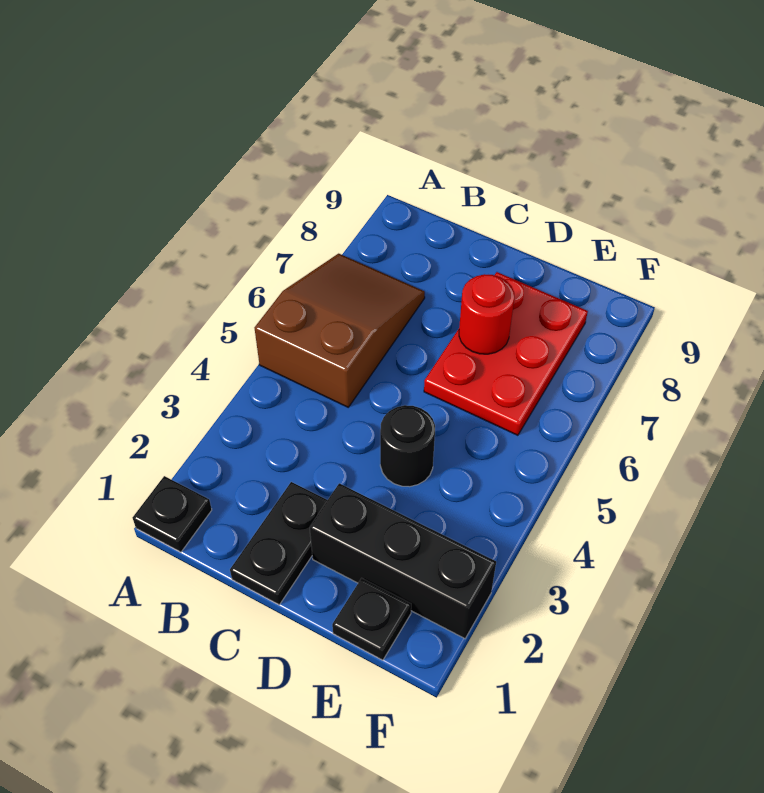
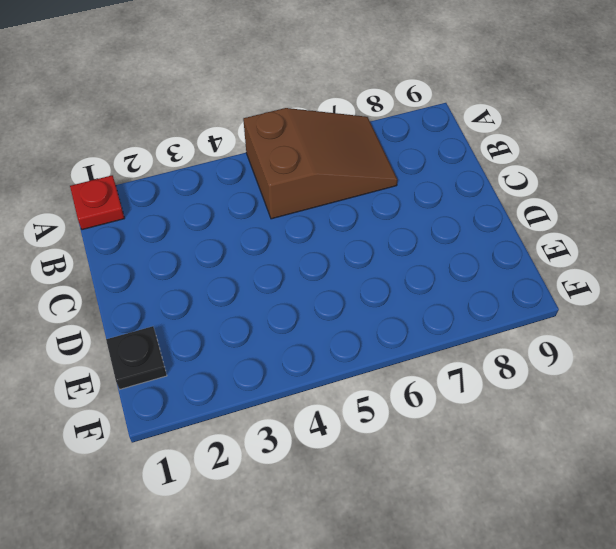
red 1x1 plate [70,175,125,230] -> black 1x1 plate [133,476,212,552]
none -> black 1x2 plate [230,482,327,605]
none -> black 1x3 brick [310,483,496,639]

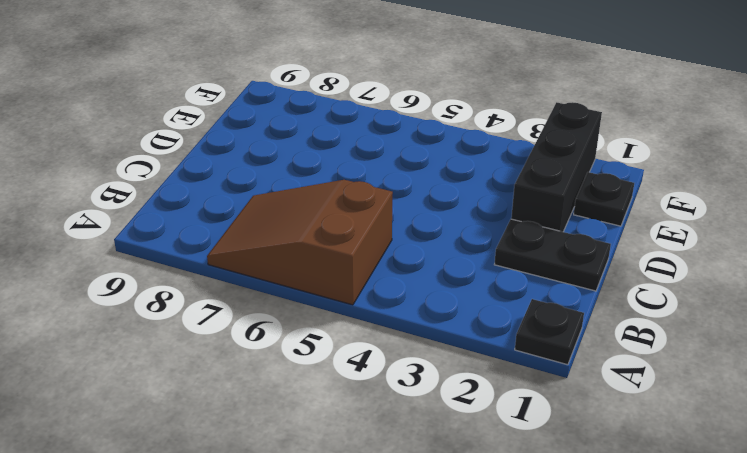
none -> black 1x1 round brick [380,405,435,487]
none -> red 2x3 plate [424,272,588,435]

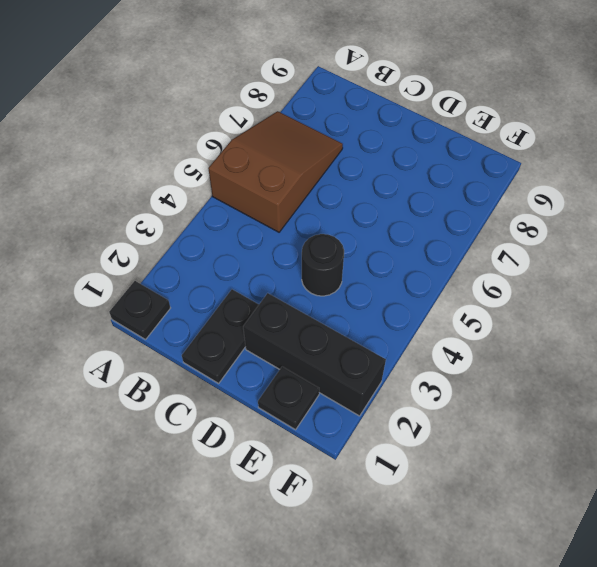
none -> red 2x3 plate [424,272,588,435]
none -> red 1x1 round brick [459,274,514,354]

